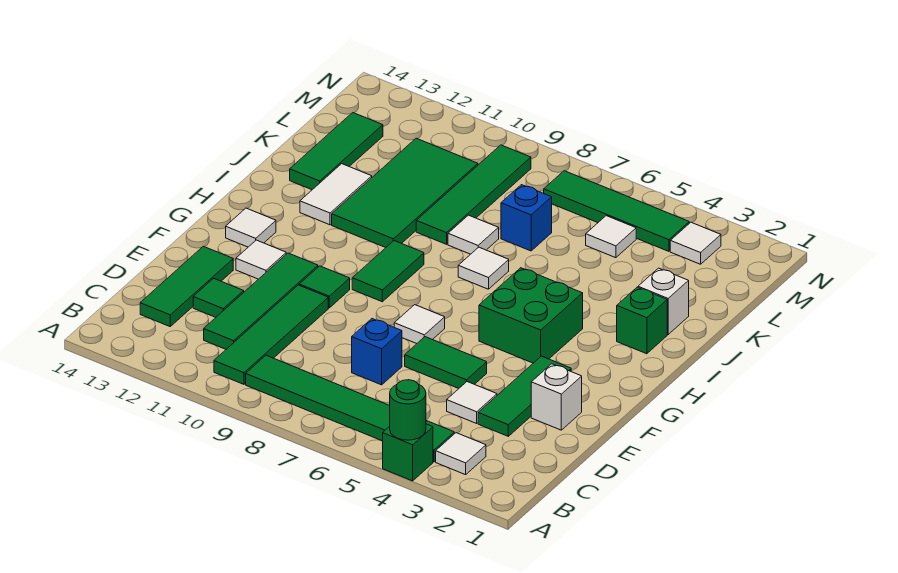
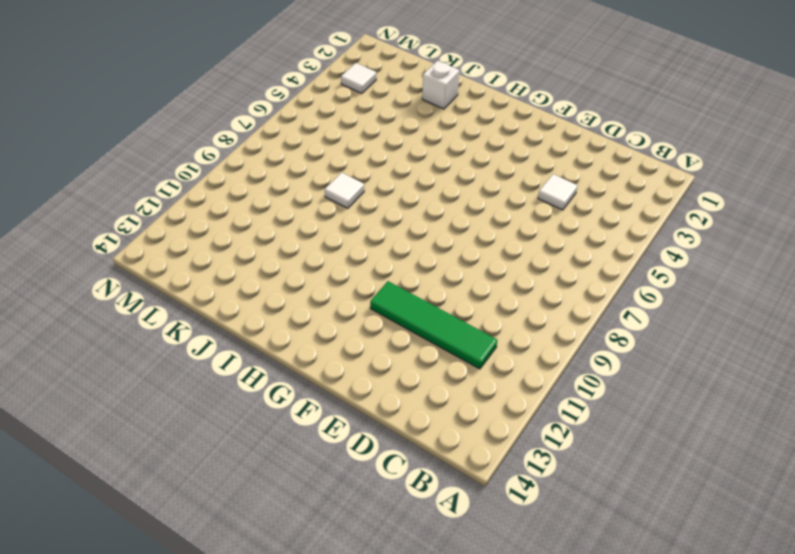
none -> green 1x1 brick [383,424,433,481]
none -> white 1x1 tile [436,433,486,475]
none -> green 1x6 tile [246,355,454,462]
none -> green 1x4 tile [214,285,328,384]

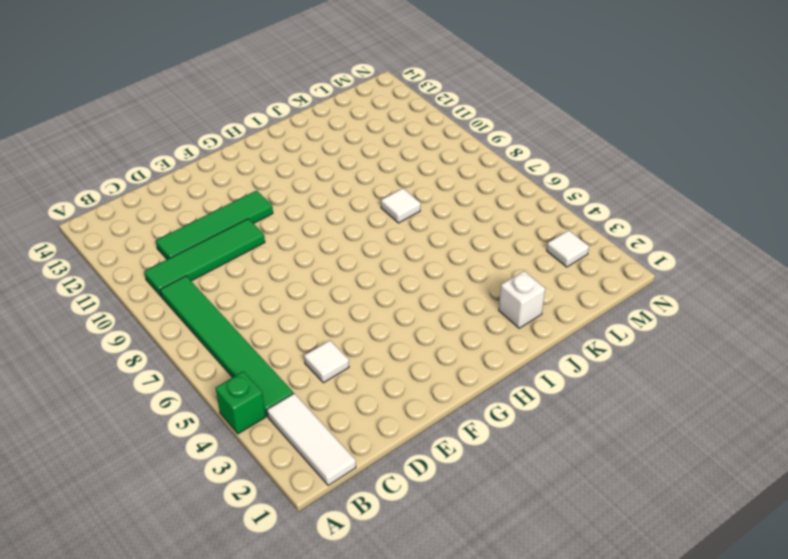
white 1x3 tile [267,393,356,485] -> white 1x1 tile [436,433,486,475]
none -> green 1x3 tile [140,246,233,326]
none -> green 1x3 tile [478,356,571,436]
none -> blue 1x1 brick [352,319,402,385]
none -> green 1x1 tile [193,278,244,318]

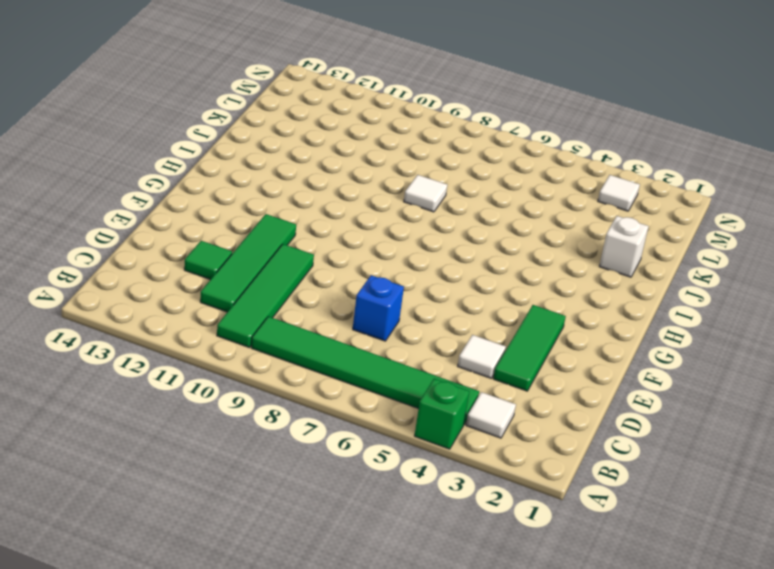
none -> green 1x3 tile [140,246,233,326]
none -> white 1x1 brick [531,364,582,430]
none -> green 1x2 tile [405,337,487,388]
none -> white 1x1 tile [394,305,445,344]

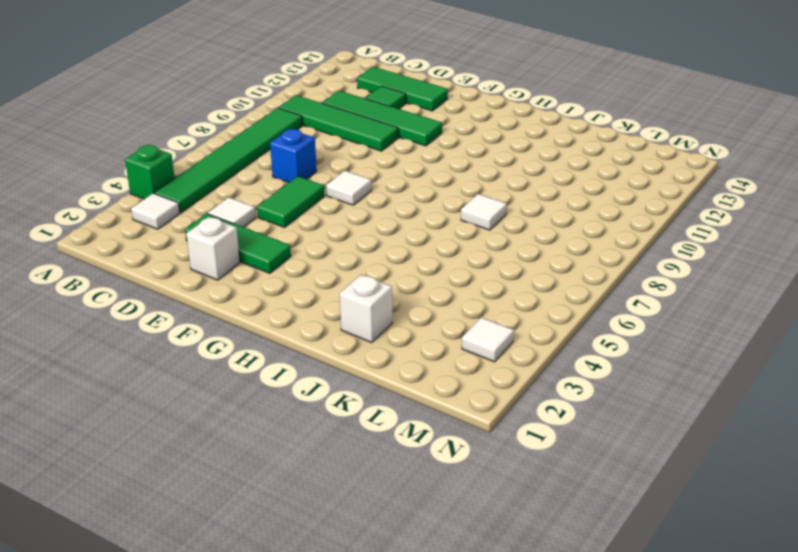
none -> green 1x1 tile [299,266,350,308]
none -> white 1x1 tile [236,240,286,279]
none -> green 2x2 brick [479,268,583,363]
none -> green 1x2 tile [352,241,424,302]

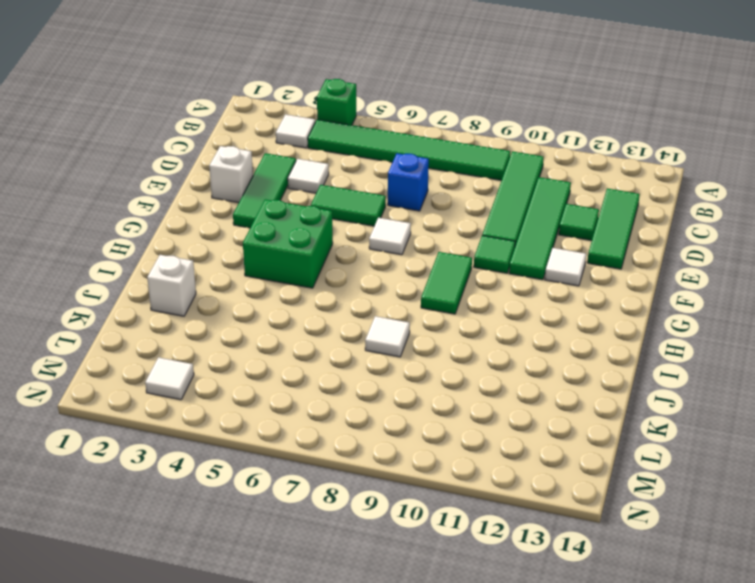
none -> white 1x1 tile [226,208,276,247]
none -> green 1x1 brick [617,287,667,354]
none -> white 1x1 tile [458,247,509,289]
none -> green 2x4 tile [332,138,478,248]

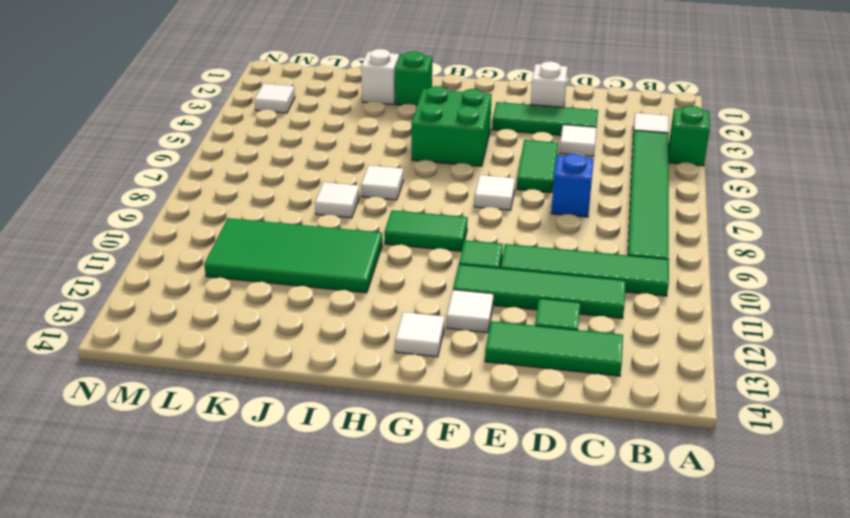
none -> white 1x2 tile [300,164,372,225]
none -> green 1x4 tile [416,145,531,244]
none -> green 1x3 tile [290,113,383,190]
none -> blue 1x1 brick [501,185,552,251]

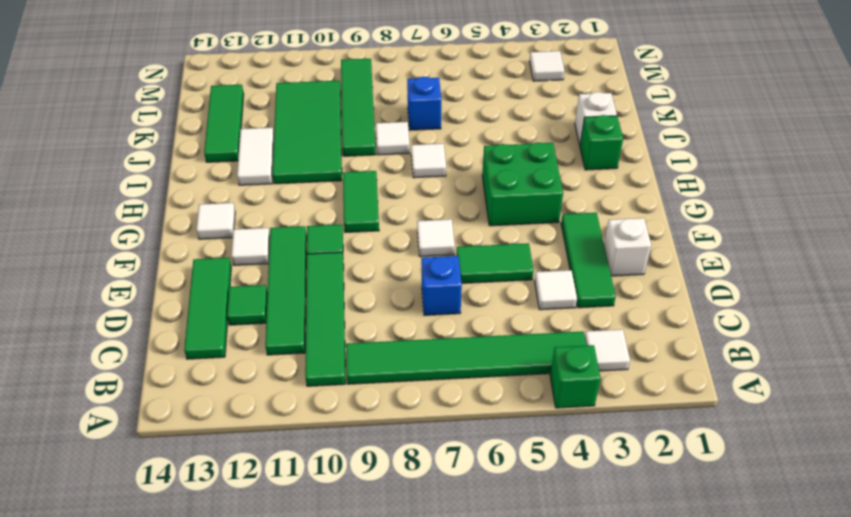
none -> white 1x1 tile [586,216,636,258]
none -> green 1x4 tile [544,171,689,251]
none -> green 1x1 round brick [390,380,426,440]

